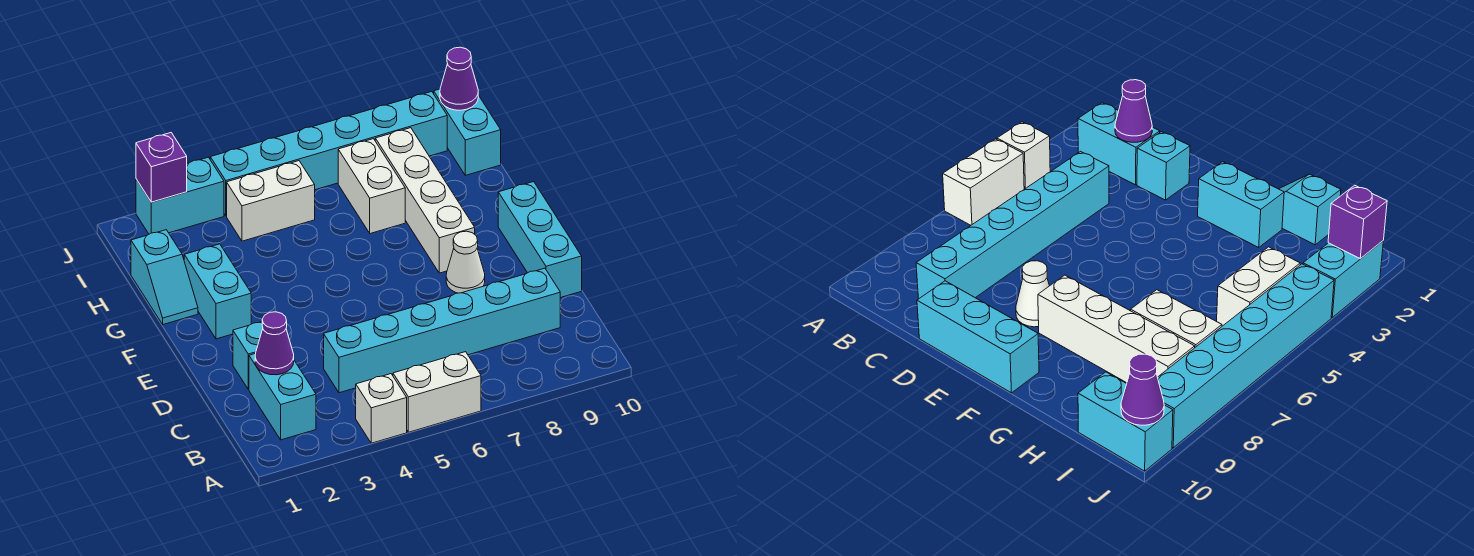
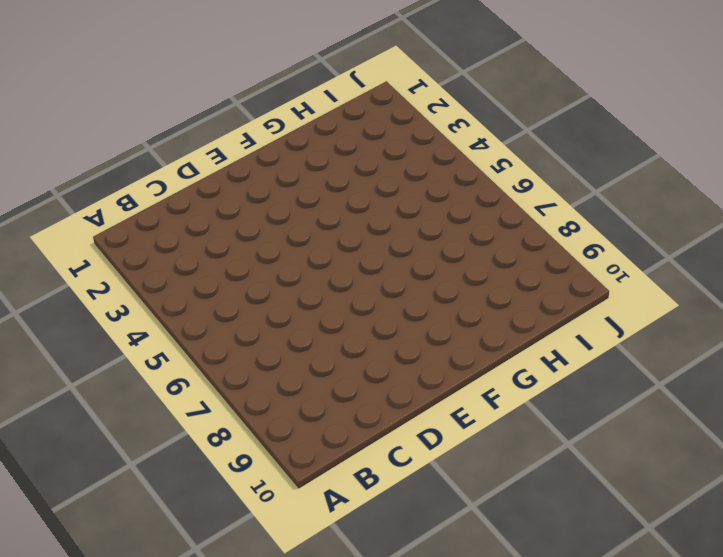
none -> white 1x1 brick [356,374,407,443]
none -> white 1x2 brick [393,352,481,432]
none -> cyan 1x2 brick [249,353,316,440]

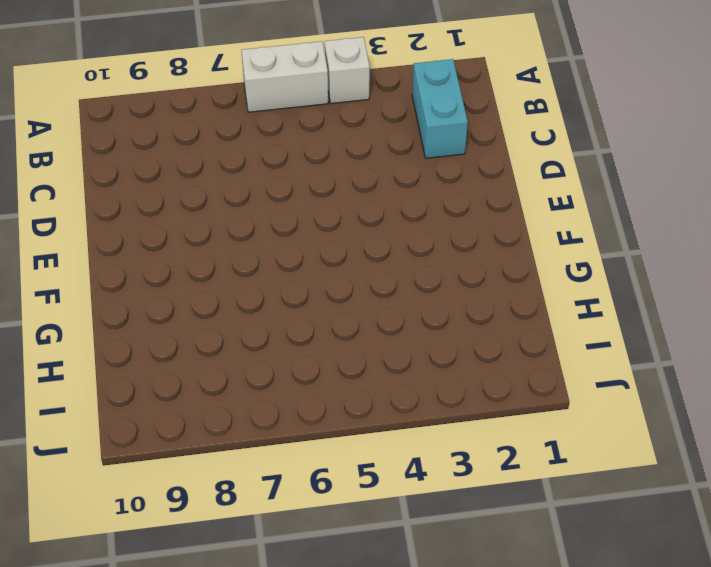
none -> cyan 1x6 brick [324,268,560,393]
none -> cyan 1x1 brick [233,322,263,389]
none -> cyan 1x3 brick [498,182,582,298]

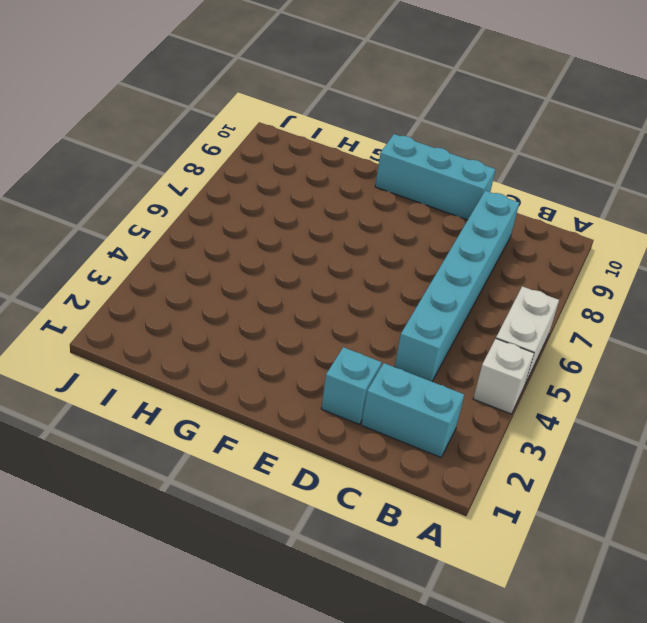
none -> white 1x1 cone [446,231,485,293]
none -> cyan 1x2 brick [184,244,251,339]
none -> white 1x4 brick [375,128,475,273]

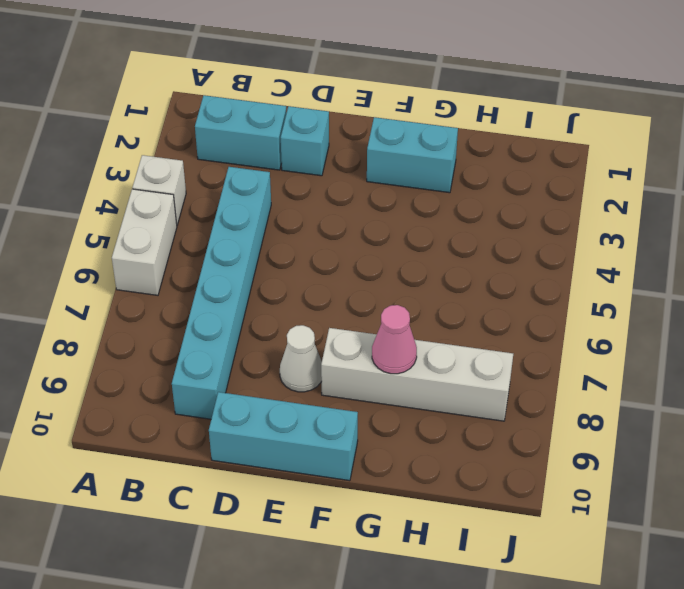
pink 1x1 cone [372,305,417,374] -> none
none -> cyan 1x2 slope [131,230,198,324]
none -> white 1x2 brick [338,139,405,234]
none -> white 1x2 brick [227,161,315,241]

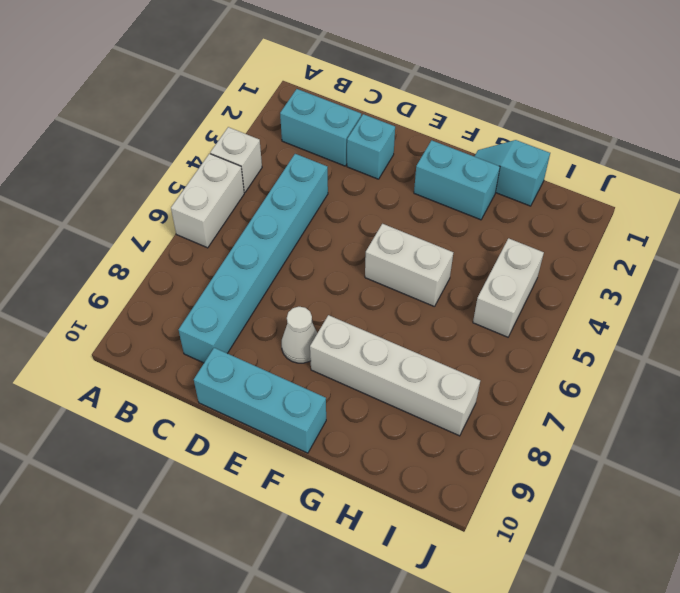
white 1x2 brick [365,224,453,307] -> white 1x2 brick moved to [338,139,405,234]
none -> cyan 1x2 brick [434,89,501,175]
none -> cyan 1x2 brick [136,157,224,234]
none -> cyan 1x6 brick [210,92,447,216]

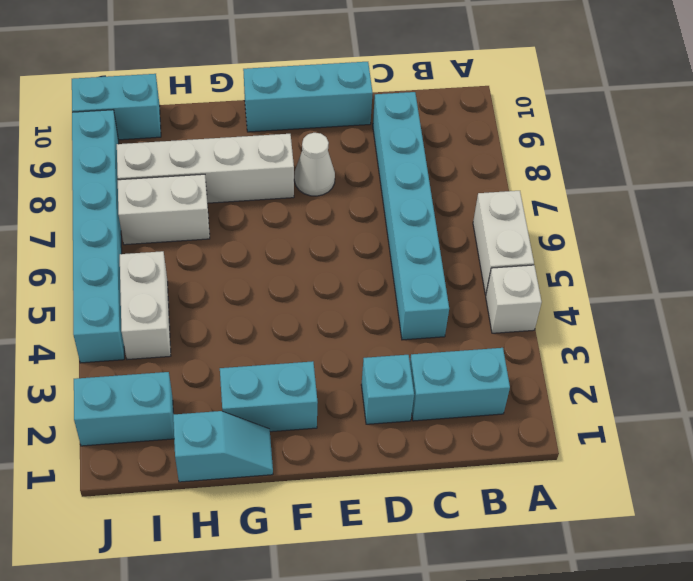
cyan 1x2 brick [74,372,174,446] -> cyan 1x2 brick turned to [136,157,224,234]
none -> purple 1x1 cone [255,312,294,375]
none -> purple 1x1 brick [136,133,187,202]
none -> purple 1x1 cone [440,47,478,110]

